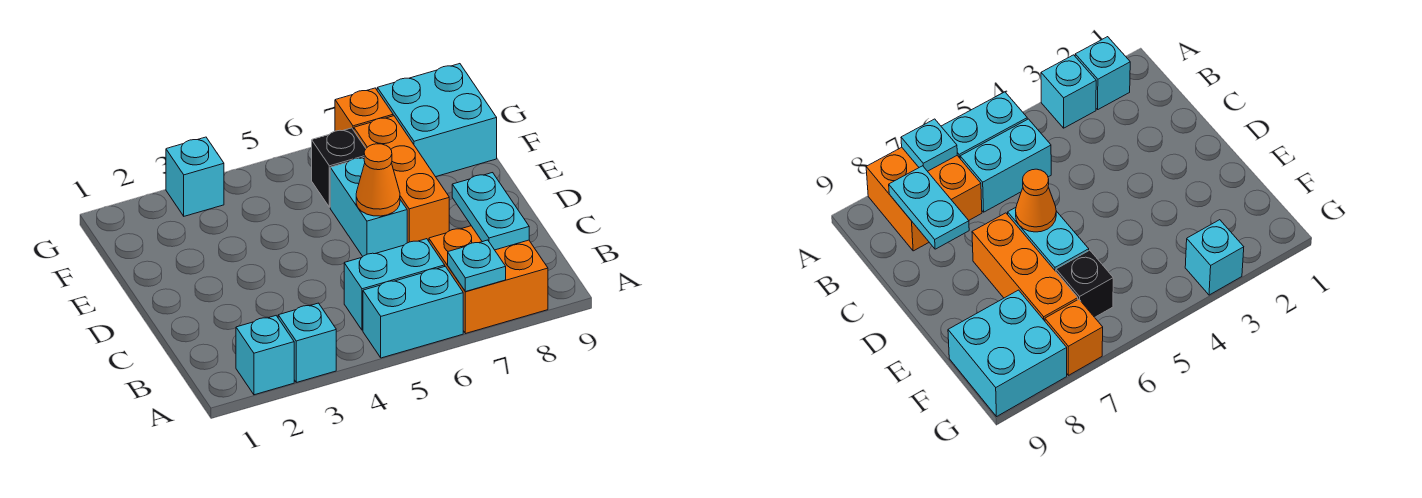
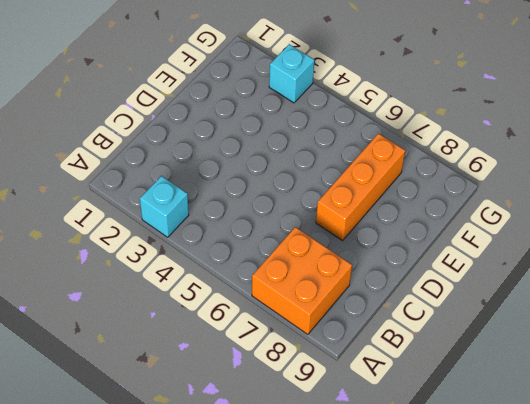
none -> cyan 1x1 brick [236,316,294,395]
none -> cyan 1x2 brick [363,266,463,358]
none -> cyan 1x2 brick [344,239,445,330]

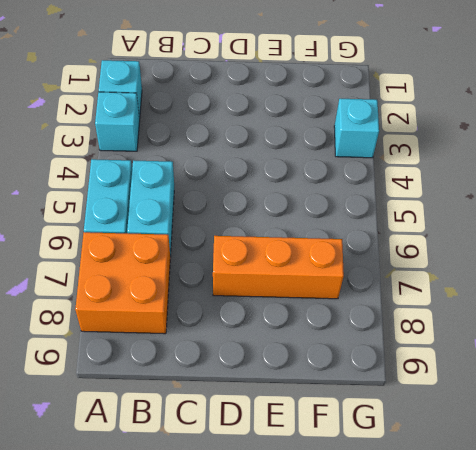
none -> cyan 1x2 brick [330,158,407,256]
none -> black 1x1 brick [312,128,366,207]
none -> cyan 2x2 brick [377,64,497,177]

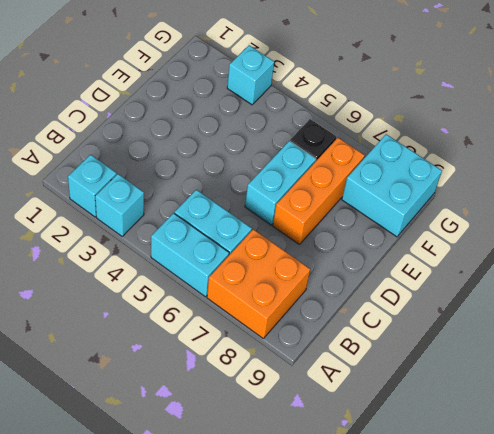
none -> orange 1x1 brick [335,88,393,131]
none -> cyan 1x1 plate [448,240,506,292]
none -> cyan 1x2 plate [452,173,529,250]

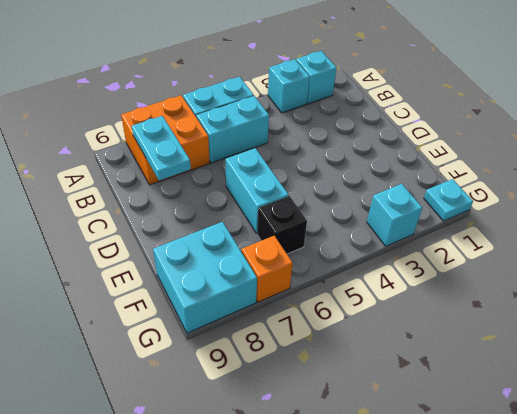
cyan 1x1 plate [424,179,473,221] -> cyan 1x1 plate moved to [448,240,506,292]
none -> orange 1x3 brick [354,116,449,243]
none -> orange 1x1 cone [356,144,400,216]

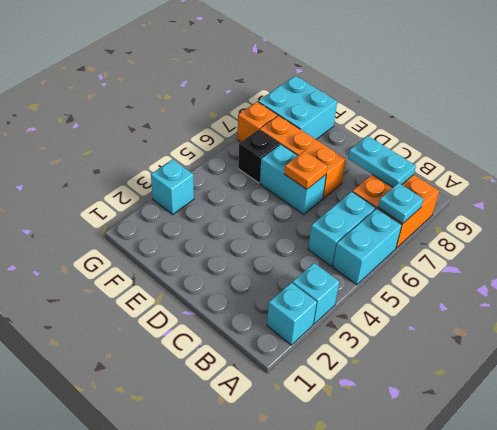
orange 1x1 plate [284,151,327,189] -> orange 1x1 cone [356,144,400,216]

